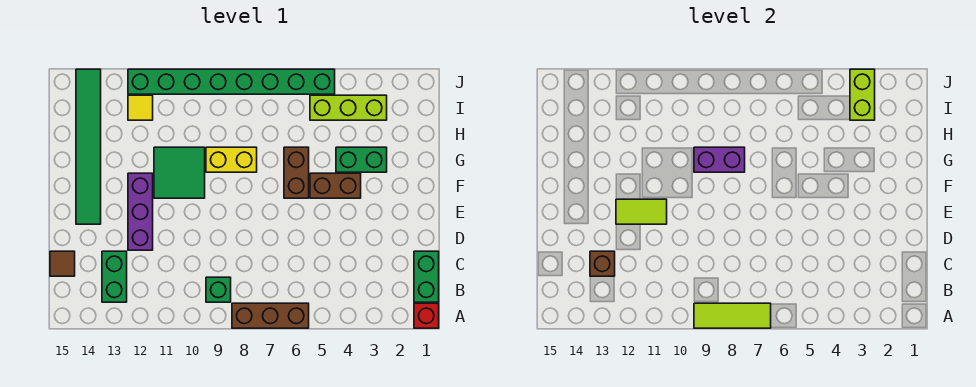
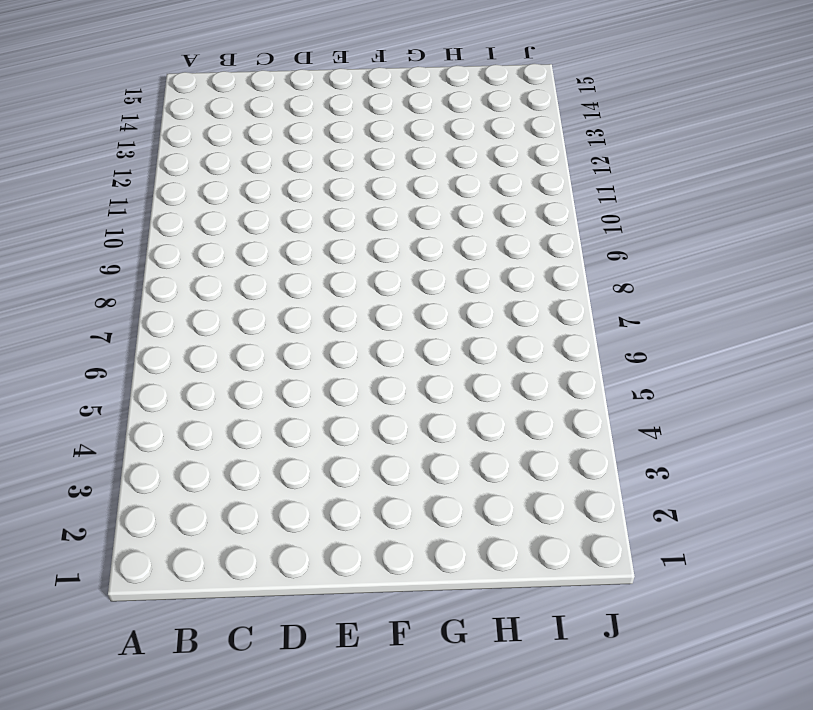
none -> red 1x1 brick [414,303,439,328]
none -> brown 1x3 brick [232,303,309,328]
none -> green 1x2 brick [414,251,439,302]

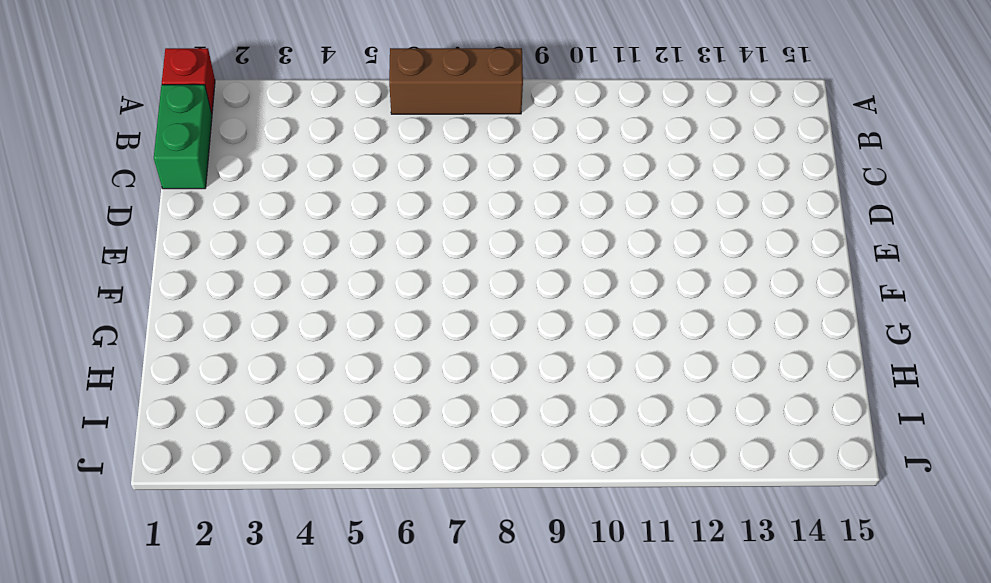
none -> green 1x1 brick [206,277,231,302]
none -> green 1x2 brick [102,251,127,302]
none -> brown 1x1 tile [50,251,75,276]

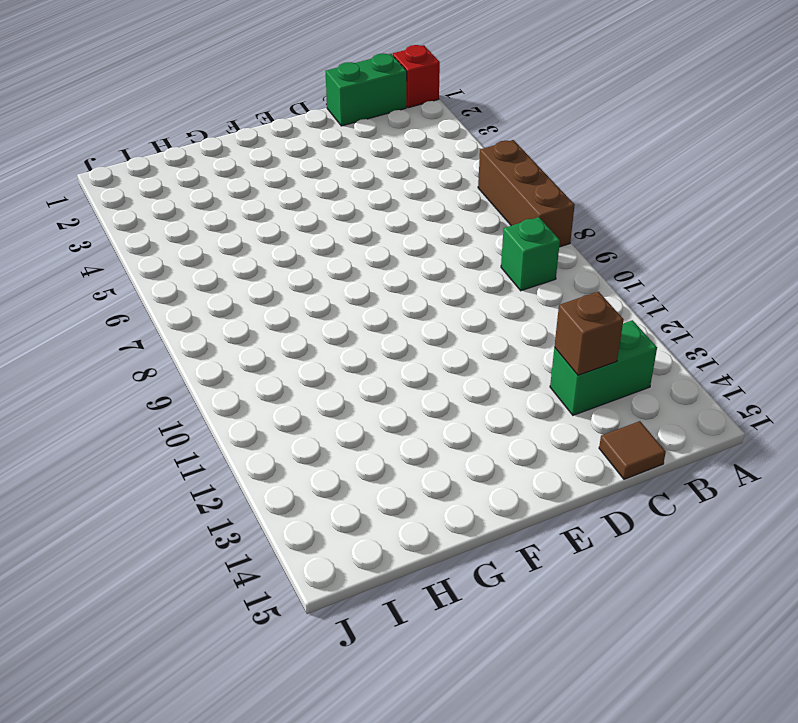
none -> purple 1x3 brick [128,173,153,250]
none -> green 1x6 tile [76,69,101,224]
none -> brown 1x2 brick [310,173,361,198]

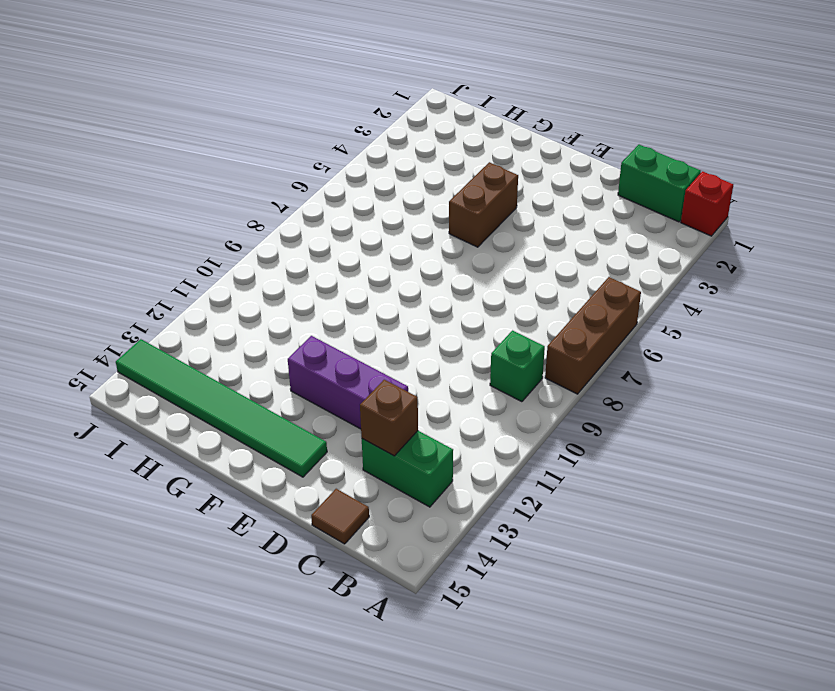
none -> brown 1x2 brick [284,147,309,198]
none -> green 2x2 tile [154,147,205,198]
none -> green 1x2 brick [336,147,387,172]

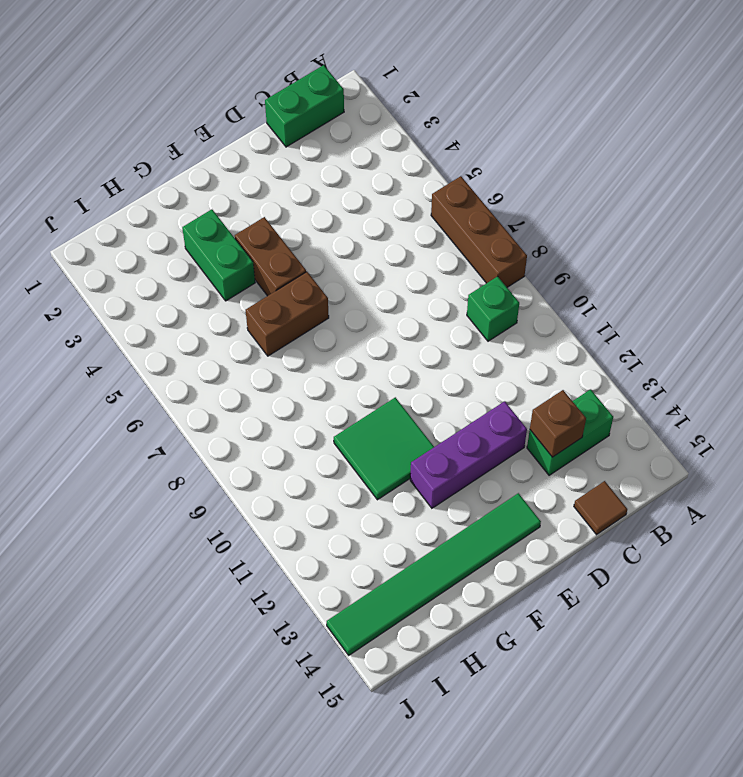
none -> red 1x1 brick [414,303,439,328]
none -> yellow 1x2 brick [206,147,257,172]
none -> lime 1x3 brick [310,95,387,120]

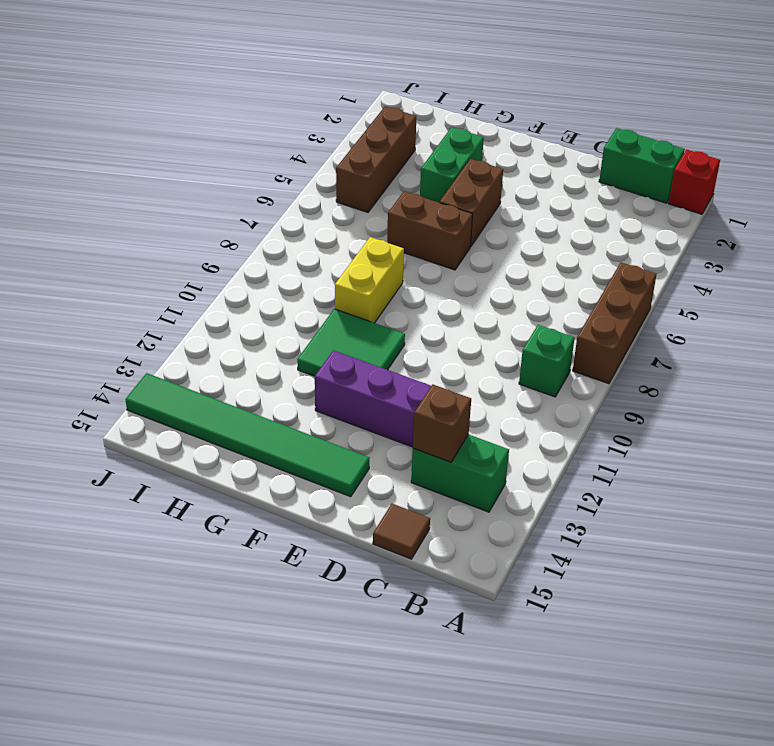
brown 1x3 brick [336,106,416,212] -> lime 1x3 brick [310,95,387,120]
none -> yellow 1x1 tile [128,95,153,120]
none -> green 1x8 brick [128,69,335,94]
none -> lime 1x3 tile [694,303,771,328]

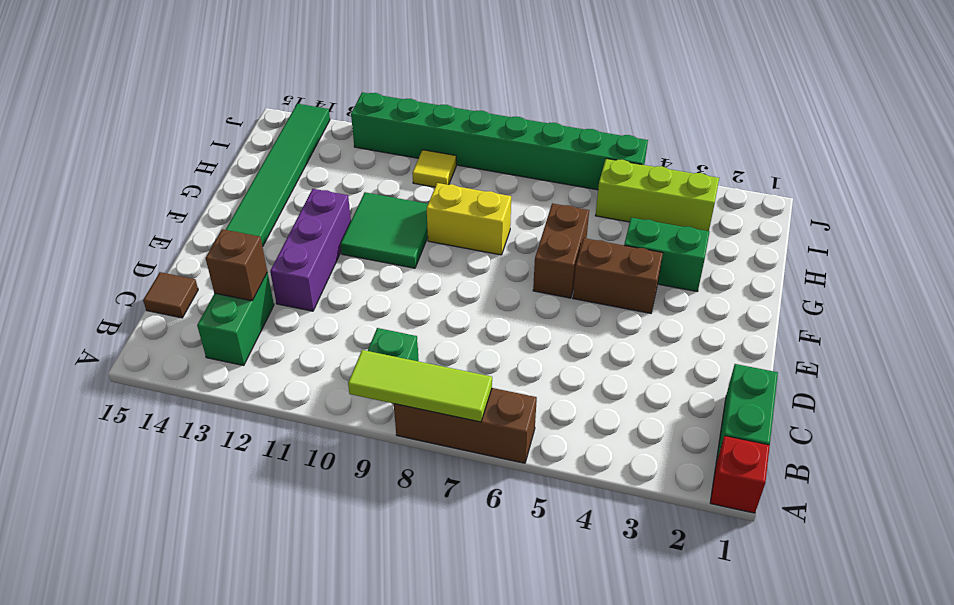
yellow 1x1 tile [412,150,456,187] -> yellow 1x1 tile moved to [128,95,153,120]
none -> lime 1x2 tile [616,199,667,224]
none -> purple 1x2 brick [694,147,745,172]
none -> lime 1x2 brick [850,69,875,120]

